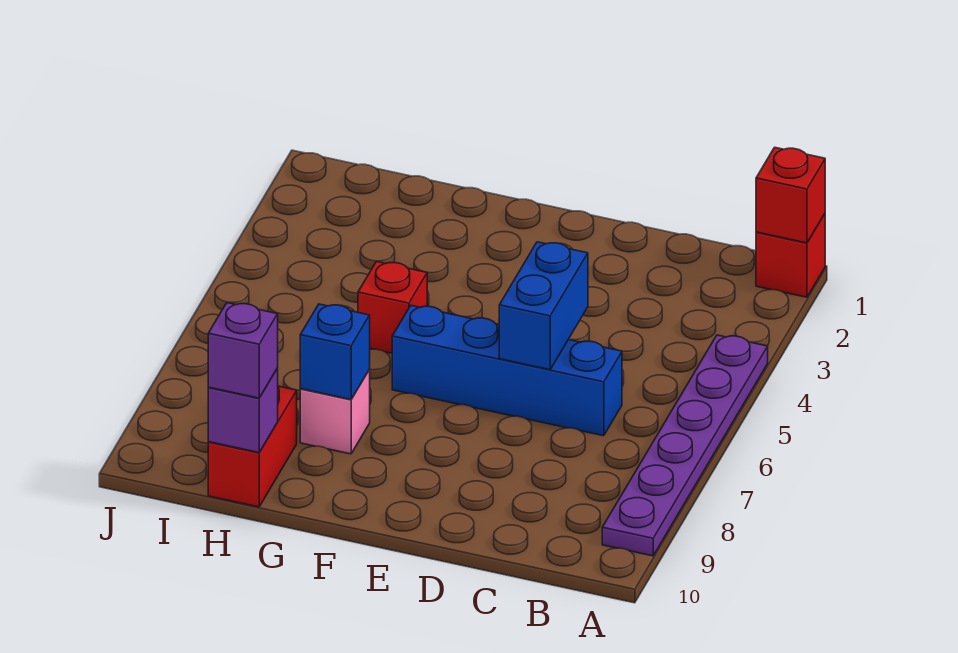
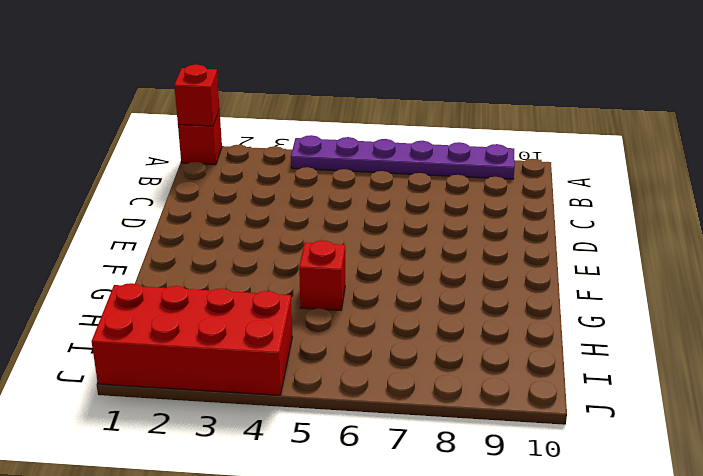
red 2x4 brick [91,283,293,395] -> none
none -> blue 1x4 brick [392,306,622,436]
none -> pink 1x1 brick [300,369,370,454]

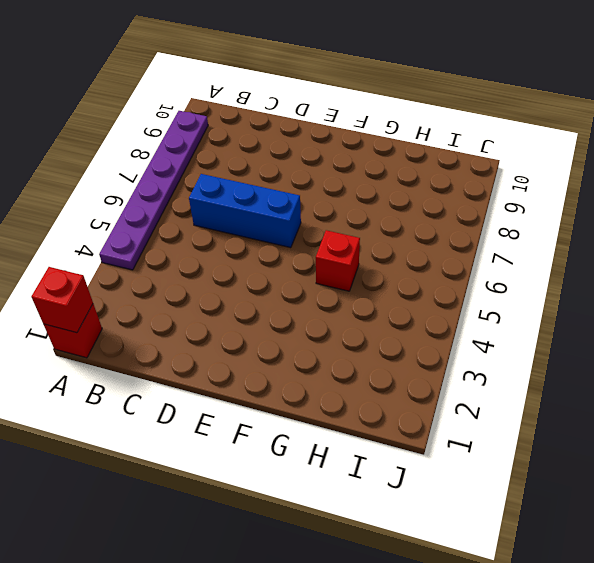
blue 1x3 brick [189,174,301,248] -> blue 1x4 brick [392,306,622,436]
none -> pink 1x1 brick [300,369,370,454]
none -> red 1x2 brick [208,386,297,507]

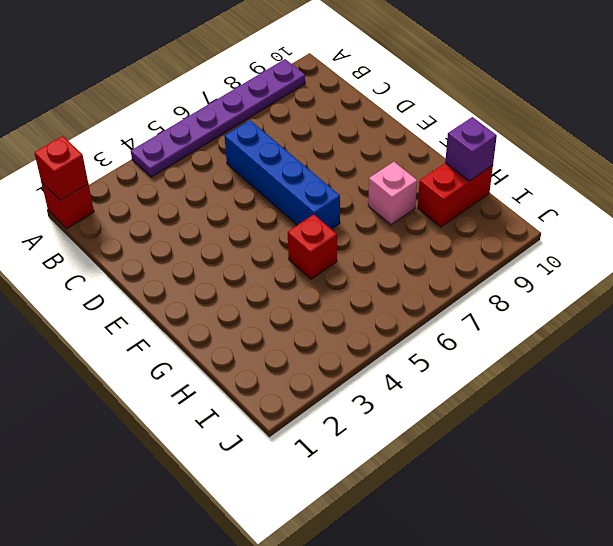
none -> blue 1x2 brick [499,242,588,370]
none -> blue 1x1 brick [300,304,370,399]

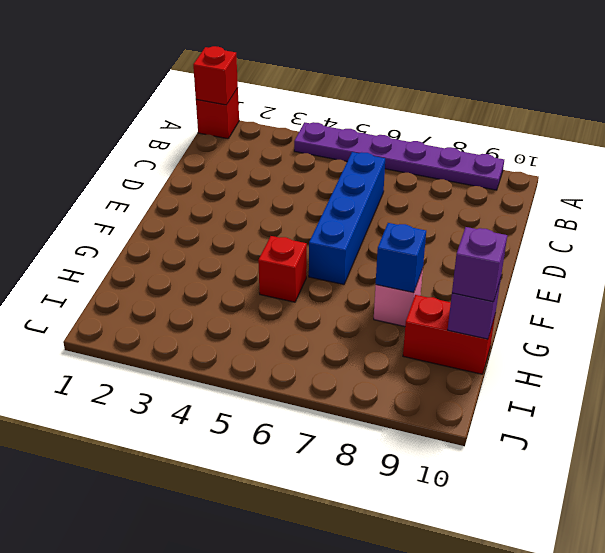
none -> blue 1x2 brick [499,242,588,370]

